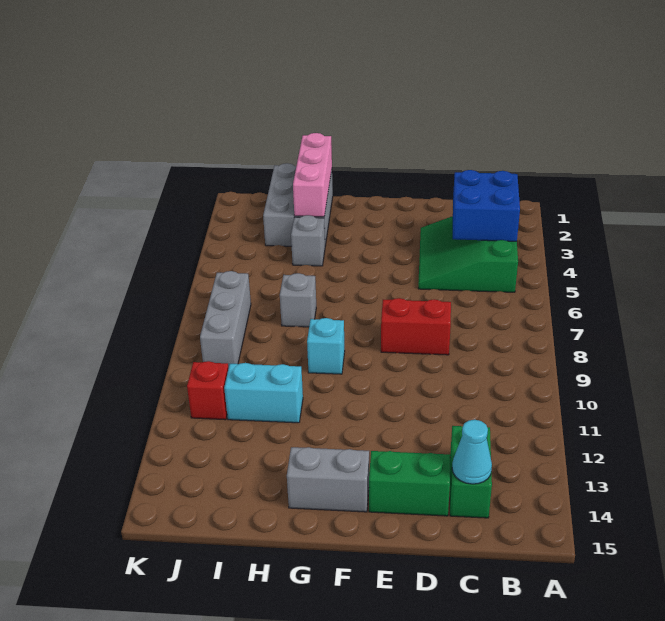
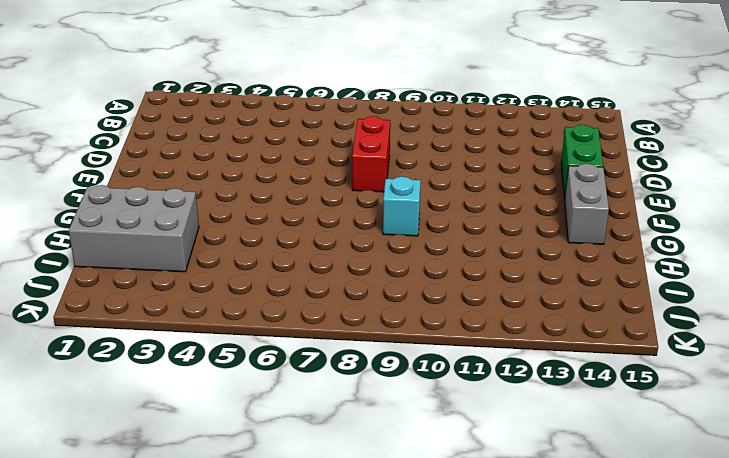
none -> green 3x3 slope [418,216,518,292]
none -> green 1x2 brick [450,426,492,518]
none -> grey 1x1 brick [291,215,325,266]

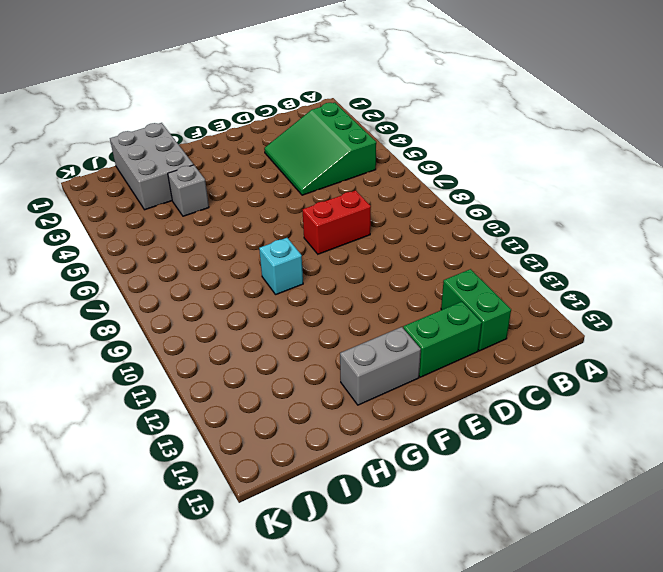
none -> grey 1x1 brick [280,273,316,327]
none -> cyan 1x2 brick [224,363,303,423]
none -> grey 1x3 brick [200,271,251,368]

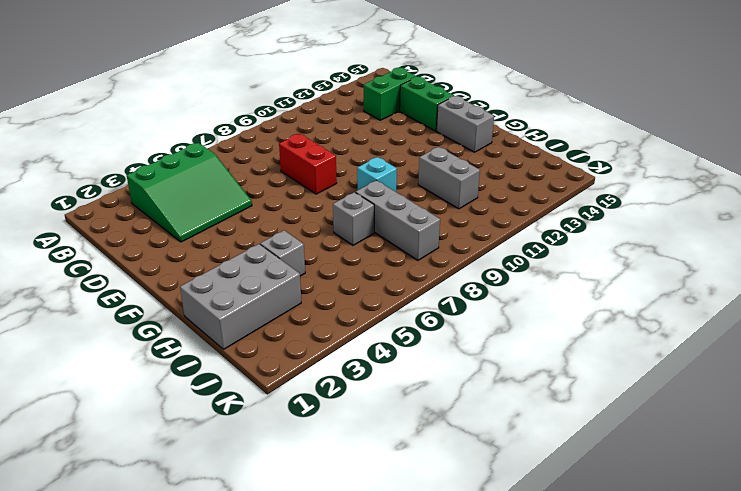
grey 1x3 brick [356,180,440,260] -> grey 1x3 brick turned to [200,271,251,368]
grey 1x2 brick [418,147,480,209] -> cyan 1x2 brick [224,363,303,423]
none -> red 1x1 brick [187,361,229,420]
none -> blue 2x2 brick [453,170,520,241]
none -> cyan 1x1 cone [452,420,492,484]

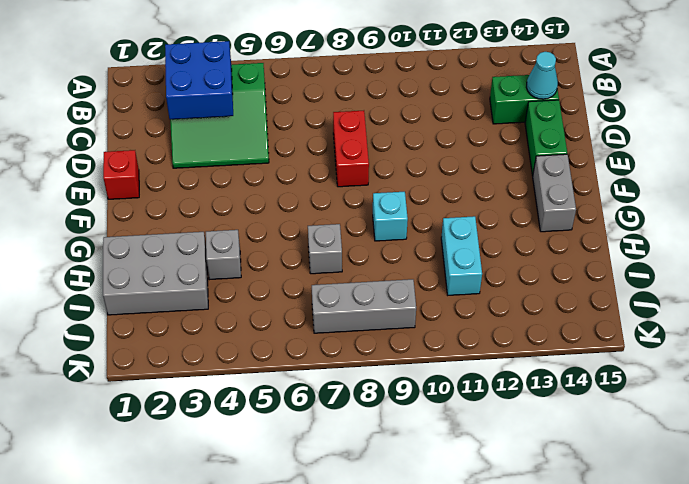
red 1x1 brick [103,150,139,199] -> red 1x1 brick moved to [187,361,229,420]
none -> pink 1x3 brick [293,133,332,217]

